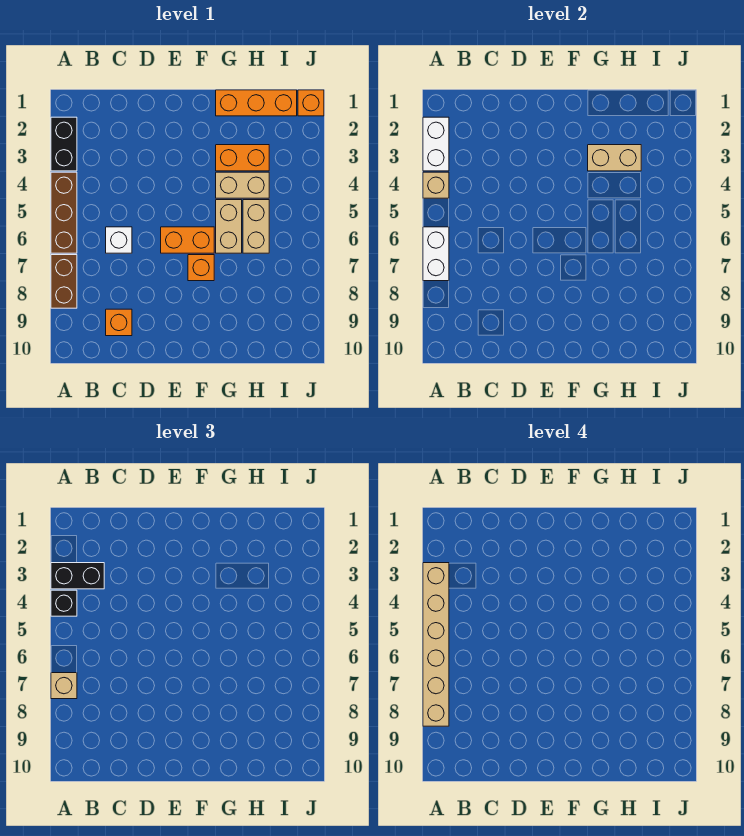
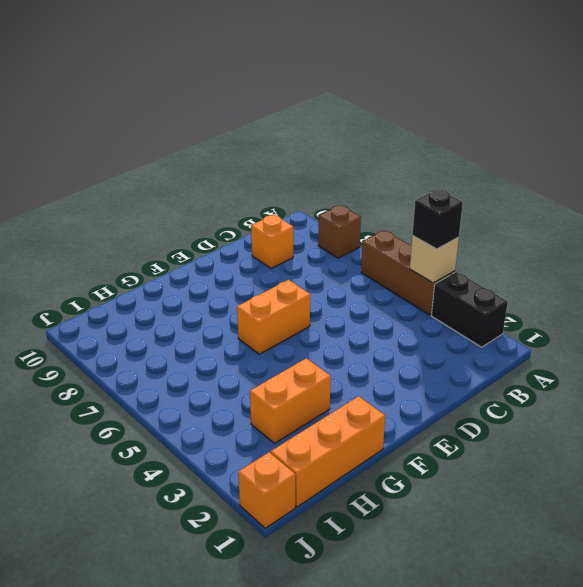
brown 1x1 brick [318,205,361,258] -> brown 1x2 brick [51,255,77,308]
none -> white 1x1 brick [106,227,132,253]
none -> orange 1x1 brick [188,255,214,281]
none -> tan 1x2 brick [216,172,269,198]

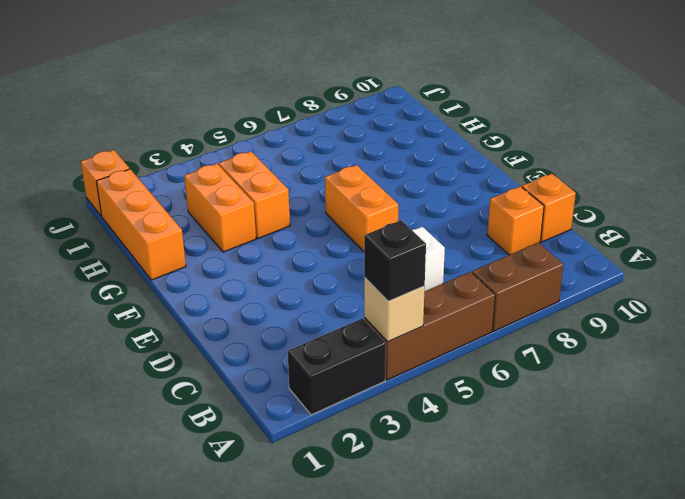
orange 1x1 brick [522,174,576,242] -> orange 1x1 brick moved to [188,255,214,281]
orange 1x2 brick [219,151,290,238] -> tan 1x2 brick [216,172,269,198]
none -> tan 1x2 brick [216,200,242,253]
none -> tan 1x2 brick [243,200,269,253]
none -> white 1x2 brick [423,117,449,171]

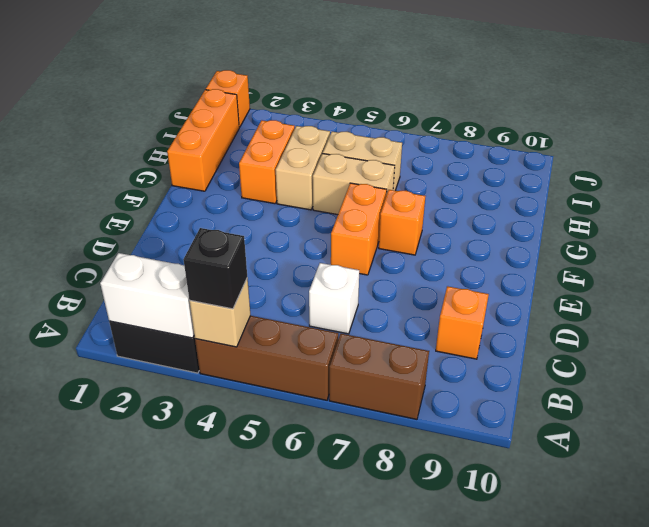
none -> white 1x2 brick [423,227,449,281]
none -> tan 1x2 brick [588,145,641,171]
none -> black 1x2 brick [51,563,104,589]

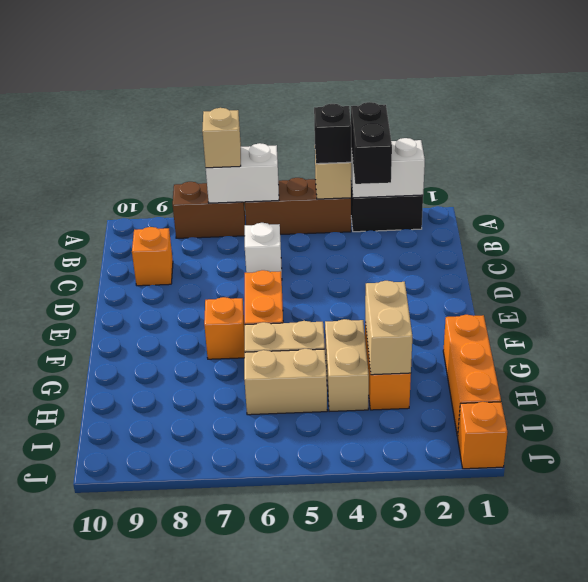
none -> tan 1x6 brick [423,563,449,726]

